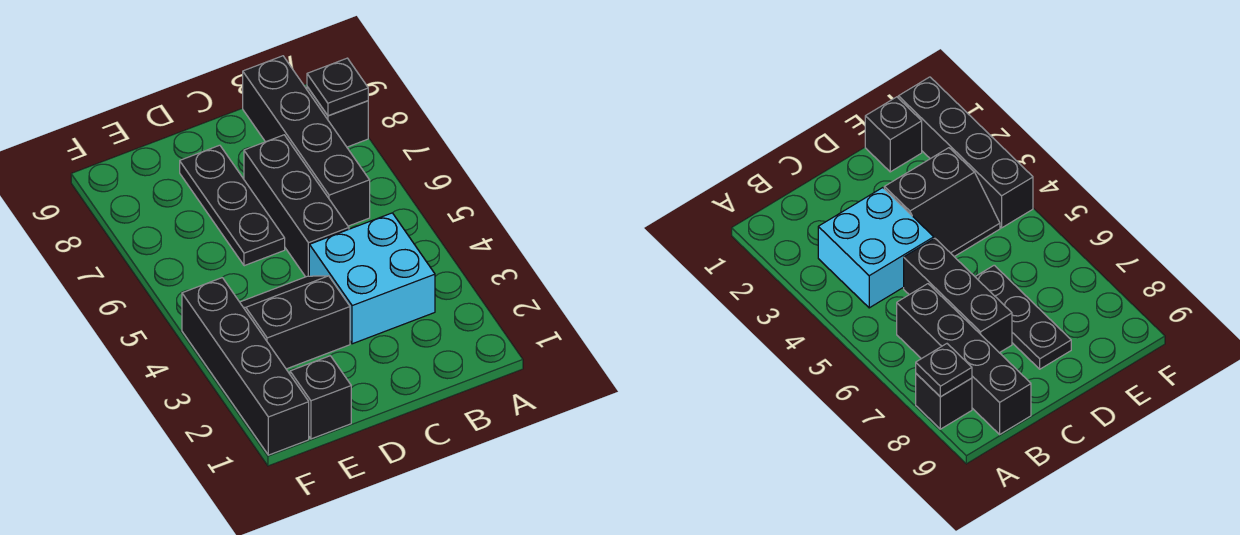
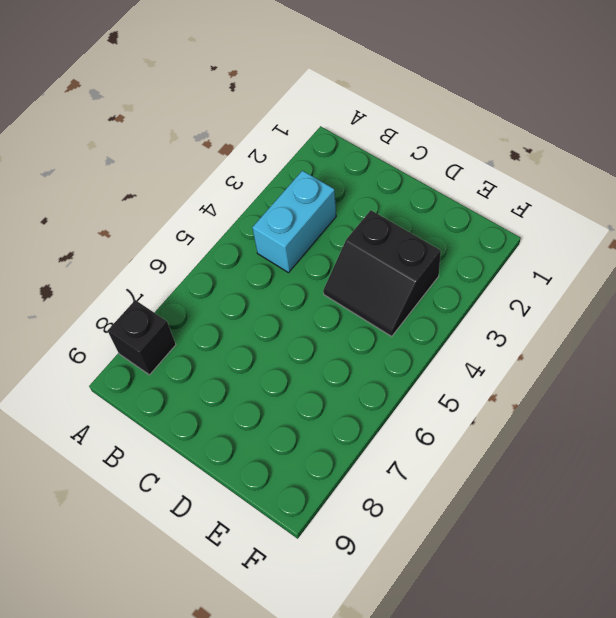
cyan 1x2 brick [252,171,336,273] -> cyan 2x2 brick [309,213,435,344]
none -> black 1x4 brick [243,56,370,226]
none -> black 1x3 brick [244,135,349,277]

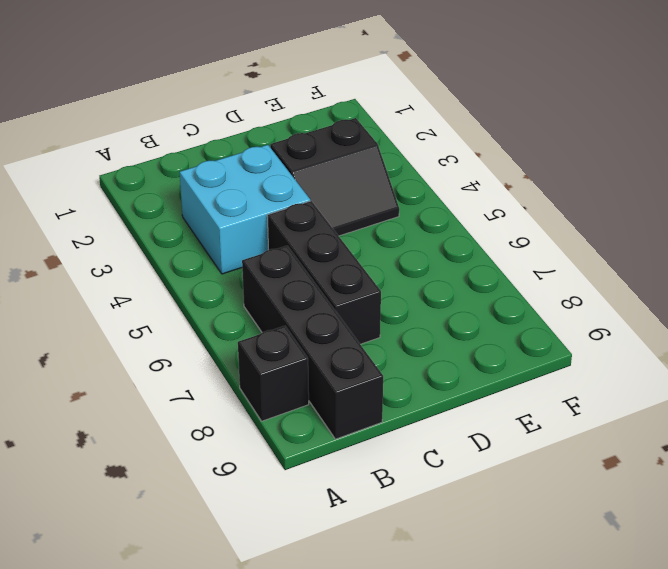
none -> black 1x3 plate [180,145,285,266]
none -> black 1x1 brick [290,356,351,439]

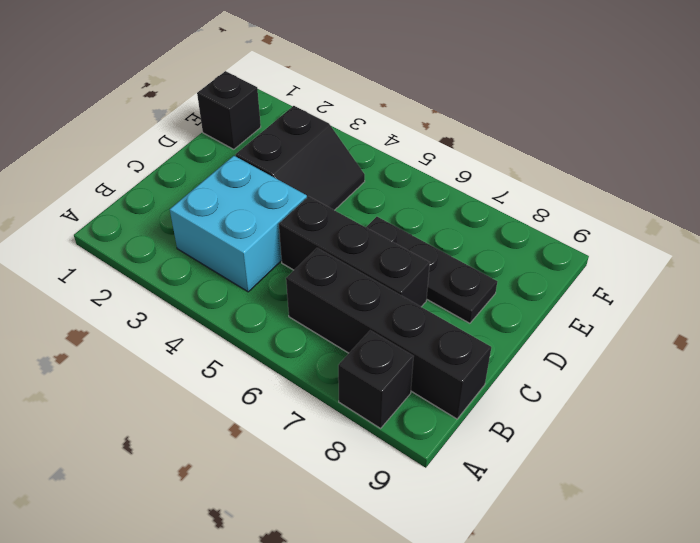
none -> black 1x4 brick [182,278,309,455]
none -> black 1x1 plate [307,58,368,116]

